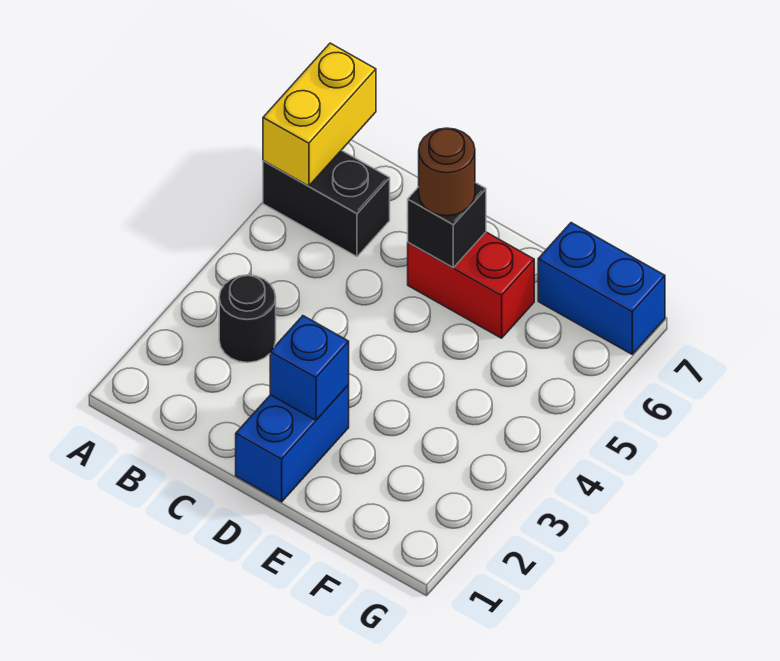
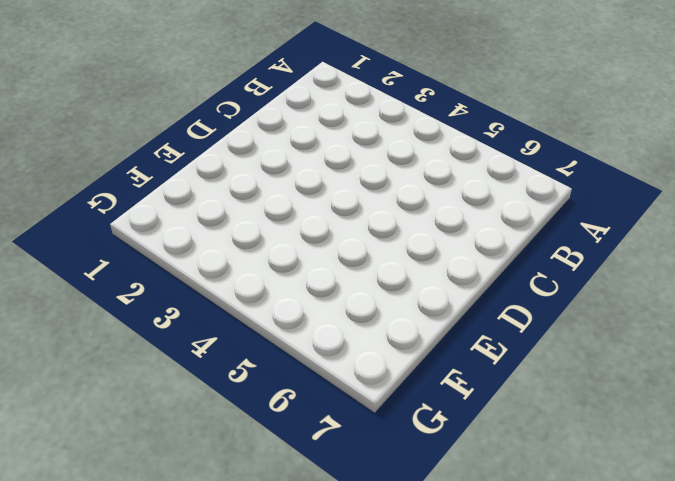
none -> black 1x2 brick [263,150,390,257]
none -> black 1x1 round brick [219,275,276,363]

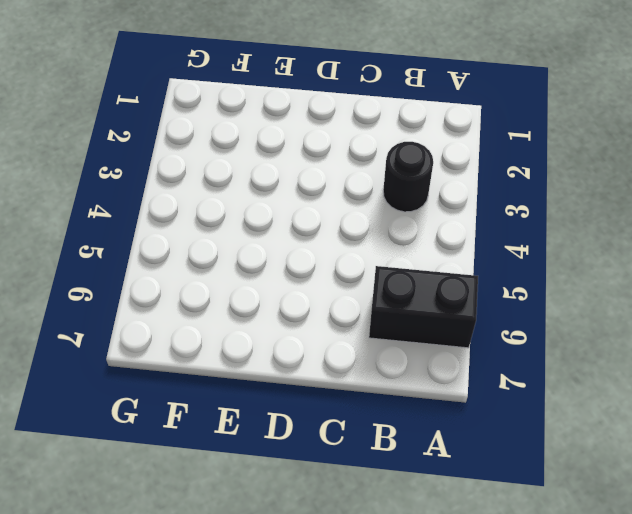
none -> blue 1x2 brick [236,385,349,502]
none -> red 1x2 brick [408,232,534,338]

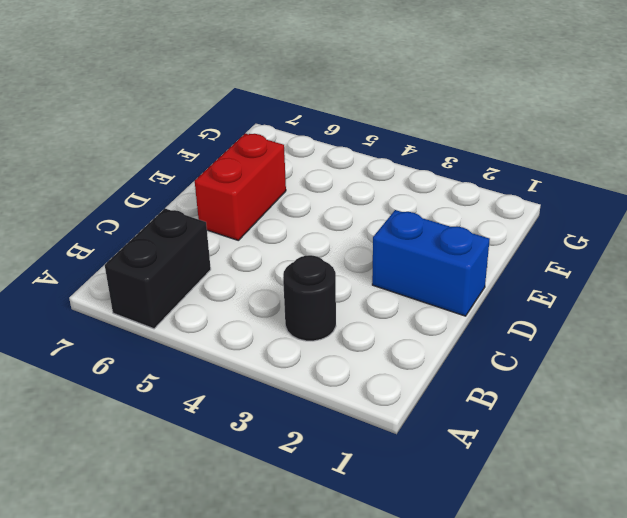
none -> blue 1x2 brick [538,223,665,354]
none -> yellow 1x2 brick [263,43,376,186]

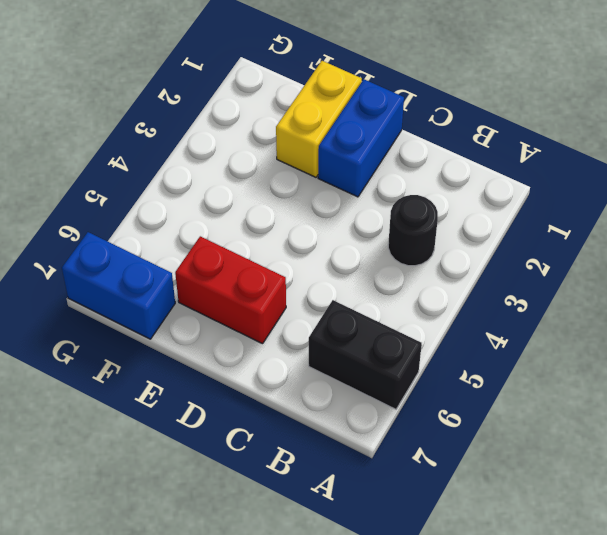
yellow 1x2 brick [276,61,362,177] -> yellow 1x2 brick moved to [263,43,376,186]
none -> blue 1x1 brick [270,316,349,420]
none -> black 1x1 brick [408,183,486,268]

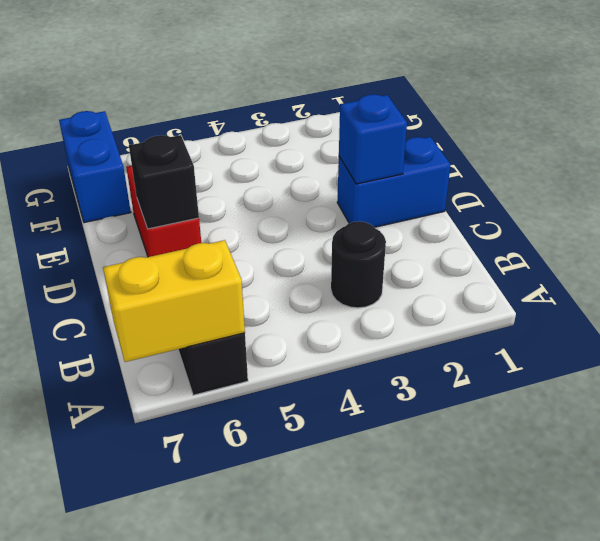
none -> brown 1x1 round brick [419,128,475,216]

